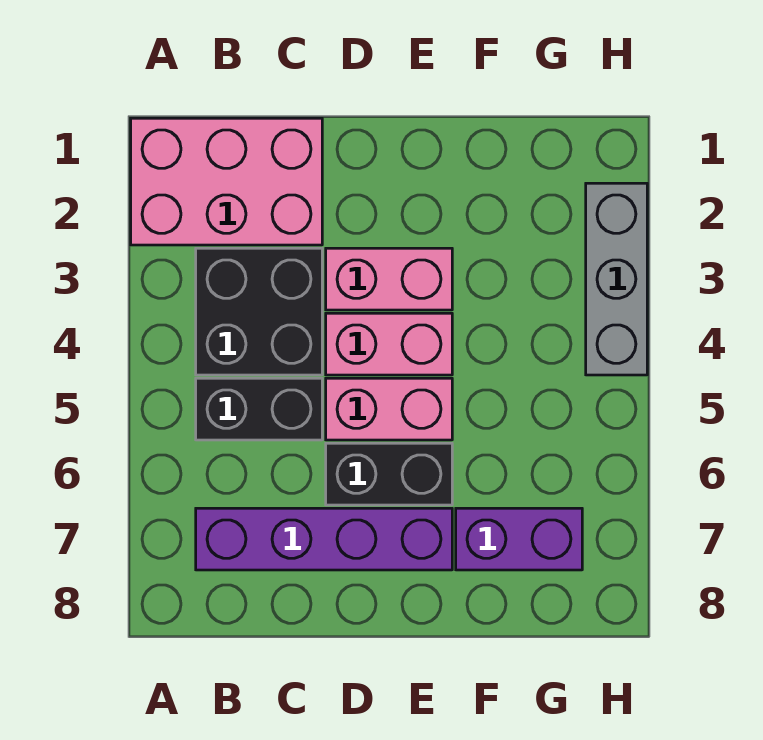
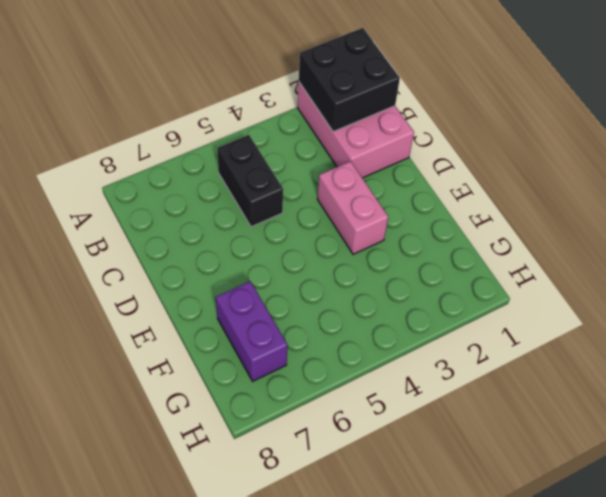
black 2x2 brick [299,28,400,132] -> black 2x2 brick moved to [196,248,322,375]
none -> purple 1x4 brick [196,508,452,570]
none -> pink 1x2 brick [326,313,452,375]

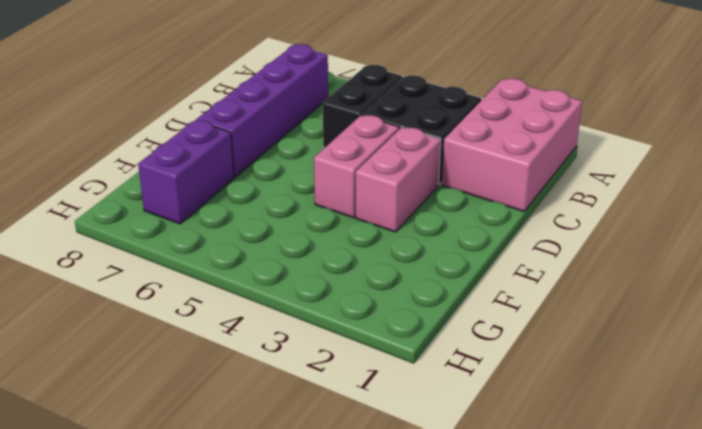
none -> pink 1x2 brick [326,378,452,440]
none -> black 1x2 brick [326,443,452,505]

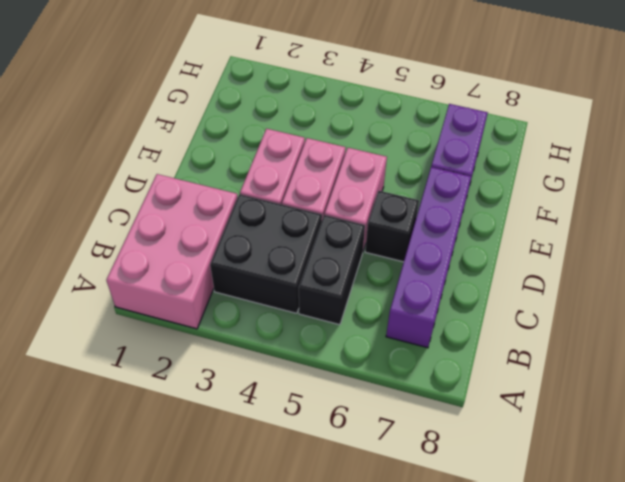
black 1x1 brick [365,191,419,262] -> black 1x2 brick [326,443,452,505]
none -> grey 1x3 brick [586,183,647,375]

